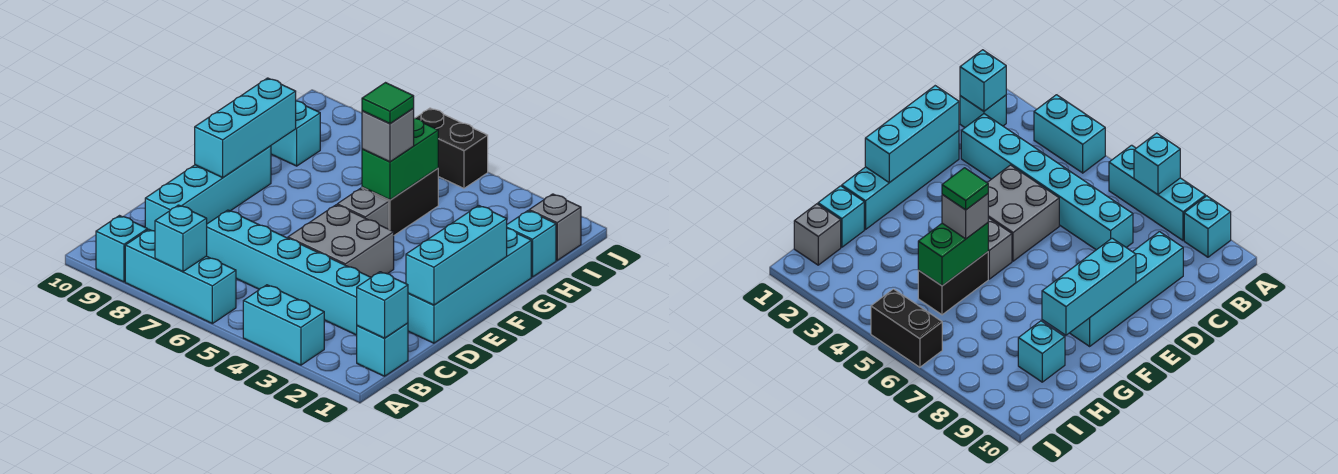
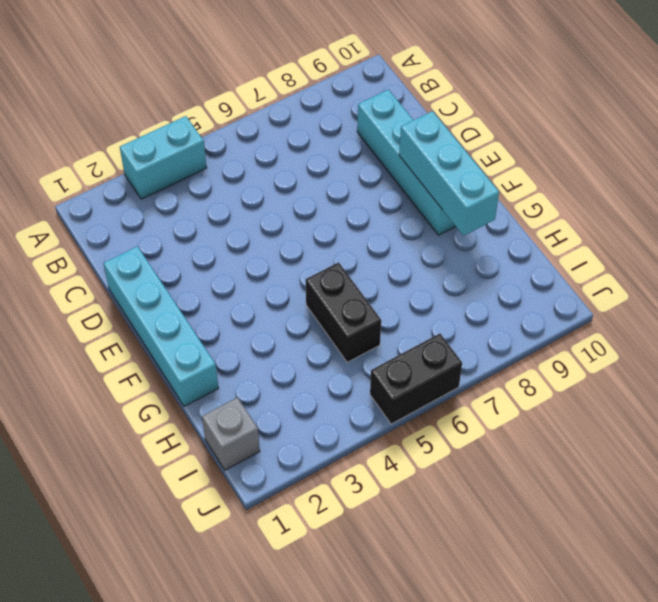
none -> cyan 1x3 brick [125,230,236,324]
none -> cyan 1x1 brick [96,216,148,282]
none -> cyan 1x1 brick [357,323,408,376]

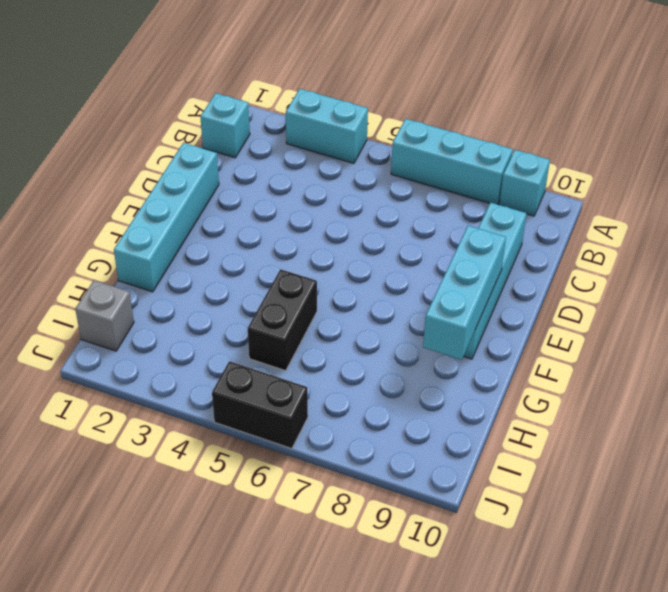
none -> cyan 1x6 brick [207,210,371,335]
none -> grey 2x2 brick [288,205,394,277]
none -> grey 1x1 brick [337,188,389,229]

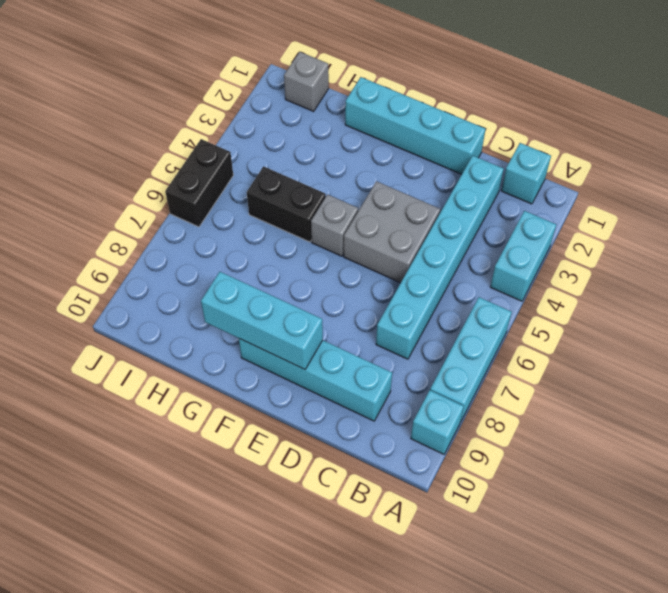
none -> cyan 1x1 brick [507,211,556,277]
none -> cyan 1x1 brick [271,101,320,166]
none -> cyan 1x1 brick [155,205,207,271]

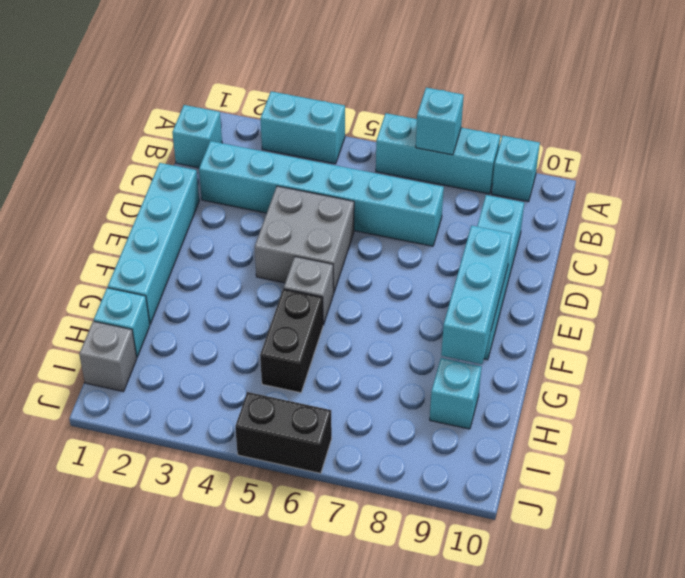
none -> cyan 1x1 brick [357,272,408,338]
none -> cyan 1x3 brick [406,206,507,305]
none -> green 1x2 brick [362,118,438,200]

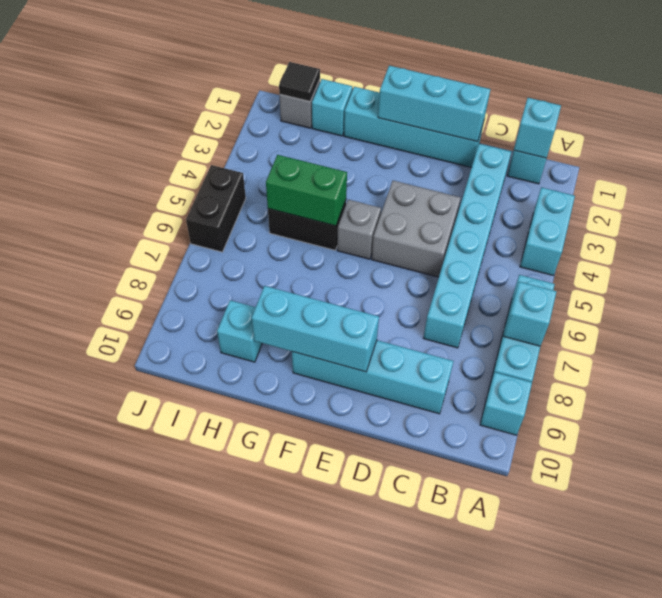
black 1x1 tile [279,62,320,101] -> none
none -> grey 1x1 brick [362,109,414,162]
none -> green 1x1 tile [362,83,414,124]

